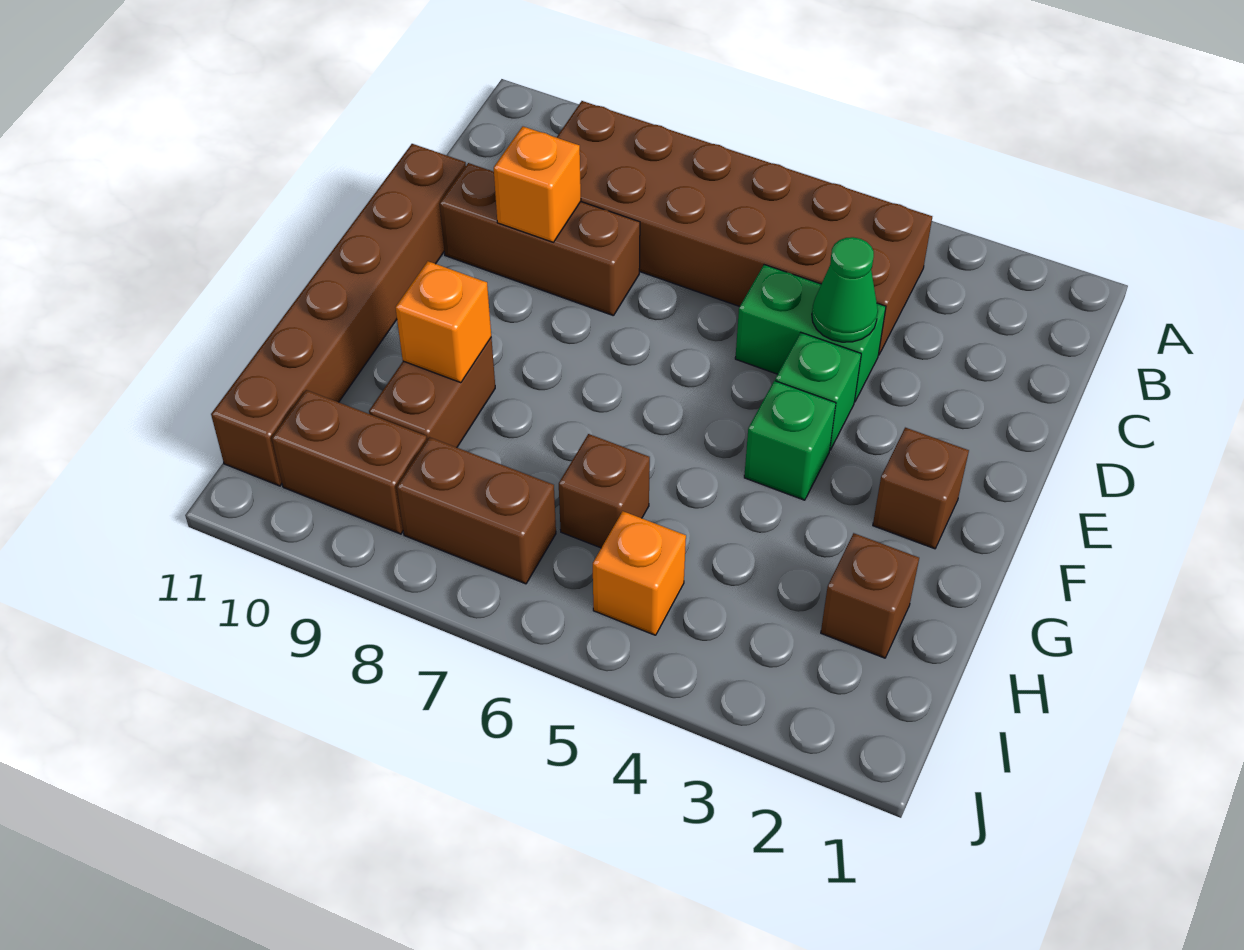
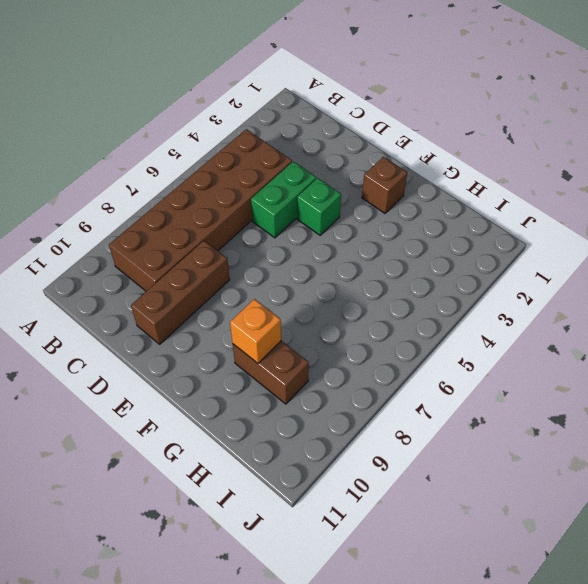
none -> brown 1x6 brick [211,144,466,486]
none -> green 1x1 brick [744,381,836,500]
none -> brown 1x1 brick [821,533,919,658]

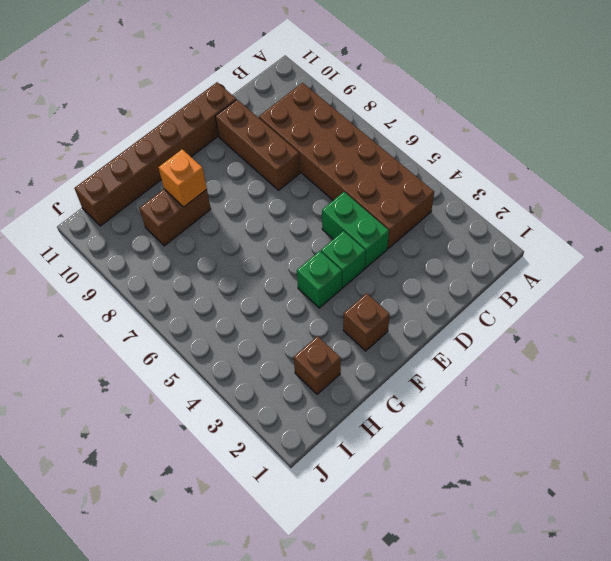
none -> brown 1x1 brick [559,434,650,548]
none -> orange 1x1 brick [593,511,686,635]
none -> brown 1x2 brick [397,437,556,584]

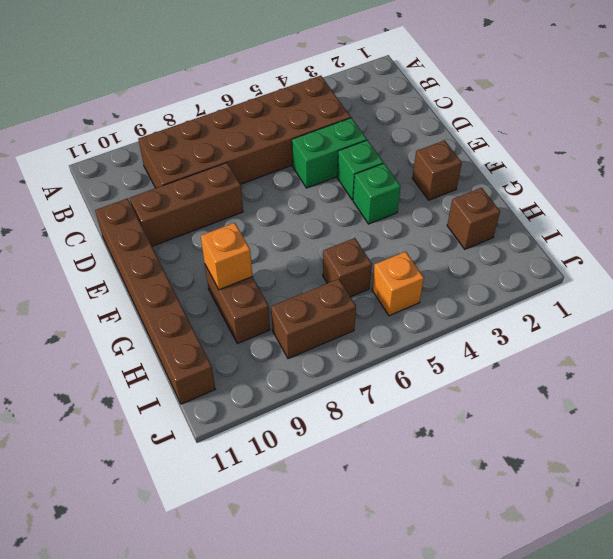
none -> brown 1x2 brick [272,390,427,534]
none -> green 1x1 cone [812,237,878,342]
none -> orange 1x1 brick [494,126,581,242]

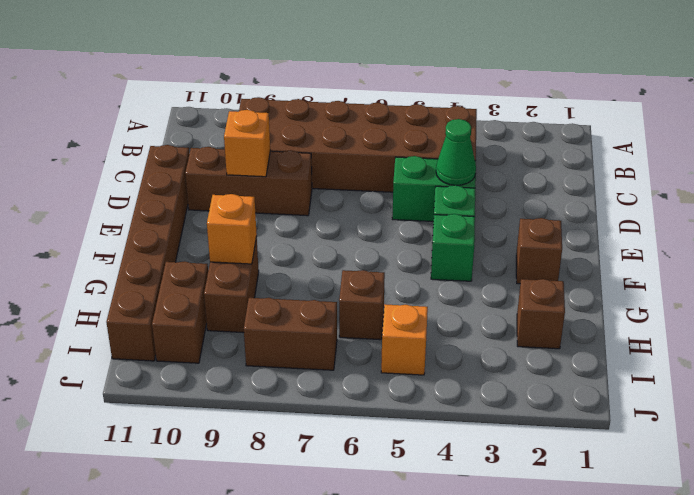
brown 1x2 brick [152,261,208,363] -> brown 1x2 brick turned to [272,390,427,534]

